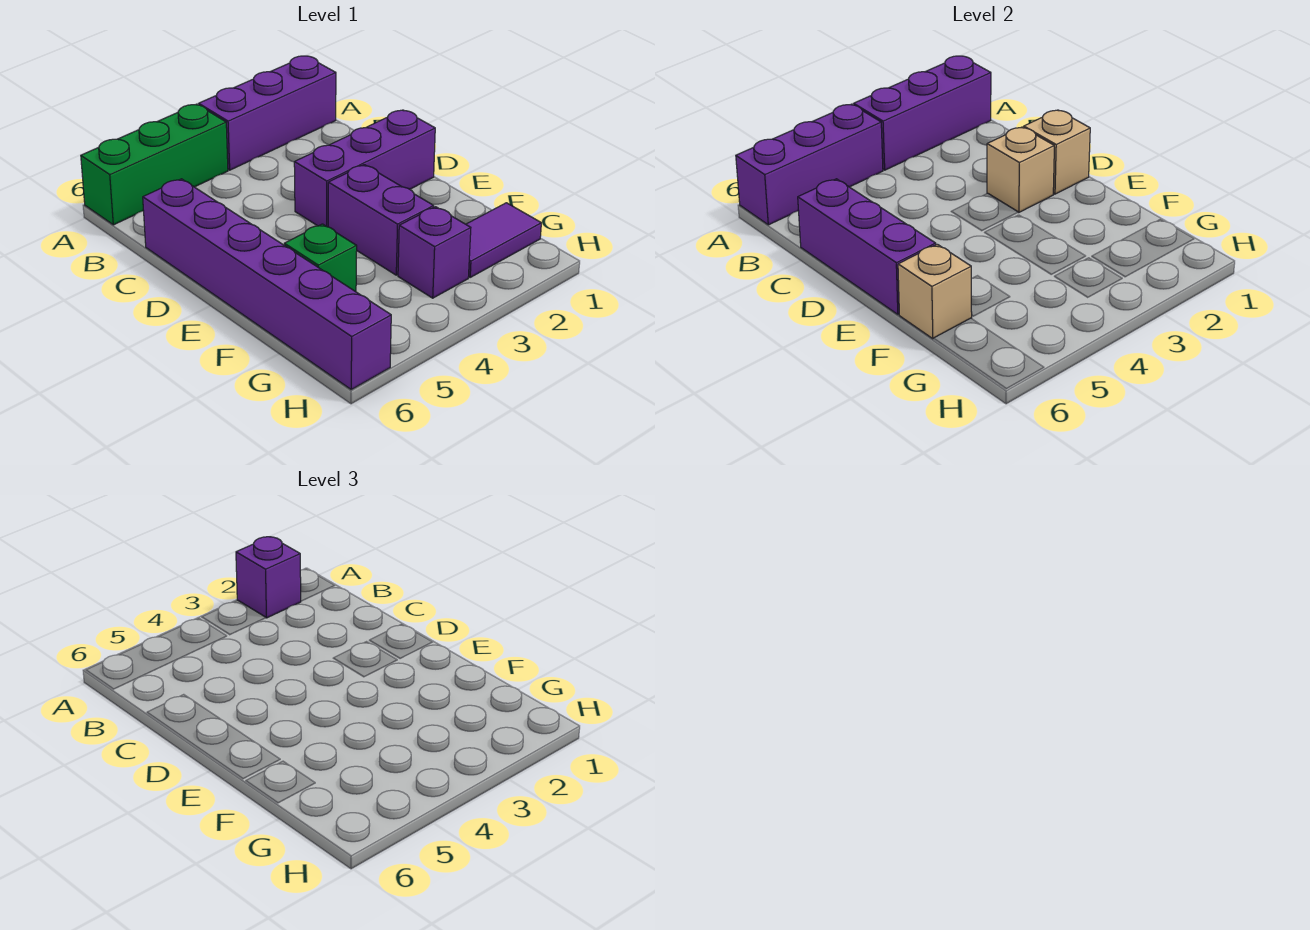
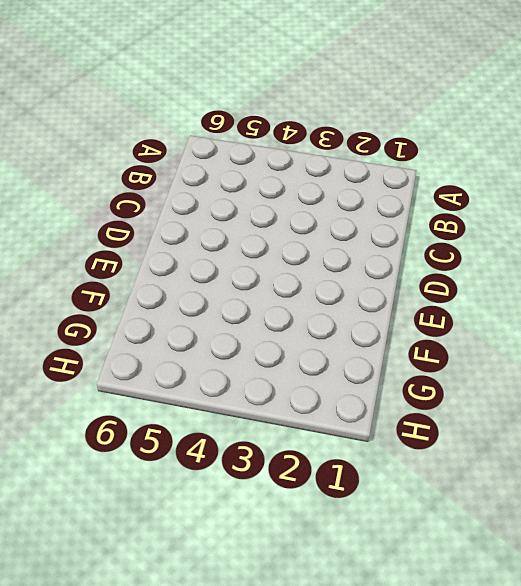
none -> purple 1x3 brick [199,56,336,170]
none -> green 1x3 brick [81,104,228,225]
none -> purple 1x6 brick [143,179,391,389]

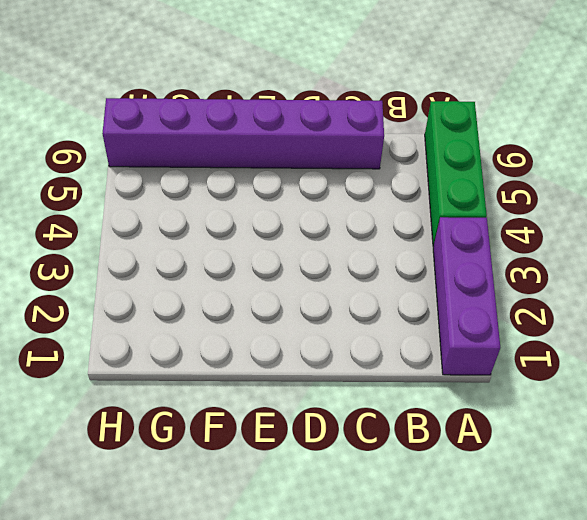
none -> purple 1x3 brick [294,110,435,227]
none -> purple 1x2 brick [328,165,434,275]
none -> green 1x1 brick [284,224,357,292]

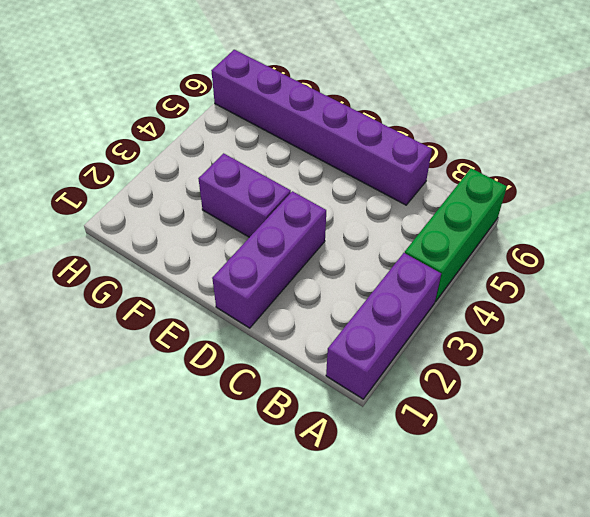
none -> green 1x1 brick [284,224,357,292]
none -> purple 1x2 tile [466,203,541,277]
none -> purple 1x1 brick [398,207,471,298]

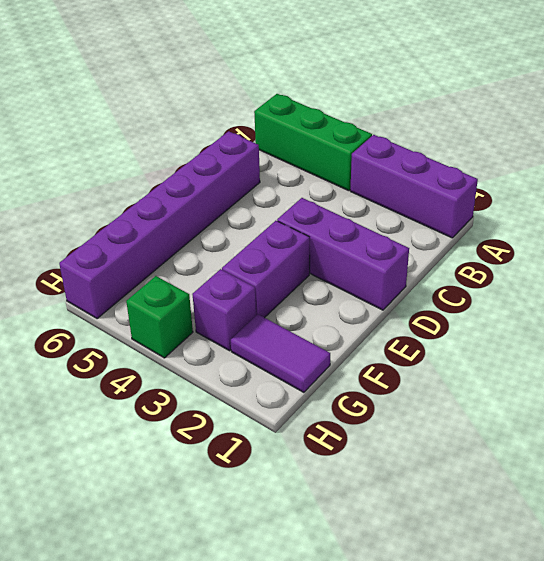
green 1x1 brick [126,276,193,358] -> green 1x1 brick moved to [284,224,357,292]
none -> purple 1x3 brick [854,56,991,170]
none -> purple 1x3 brick [736,104,883,225]
none -> purple 1x3 brick [798,179,936,314]

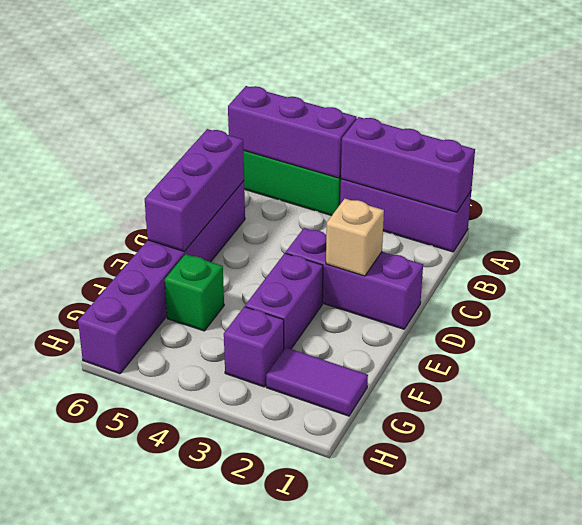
none -> tan 1x1 brick [1024,110,1090,194]
none -> tan 1x1 brick [898,244,972,339]
none -> purple 1x1 brick [236,537,301,618]

